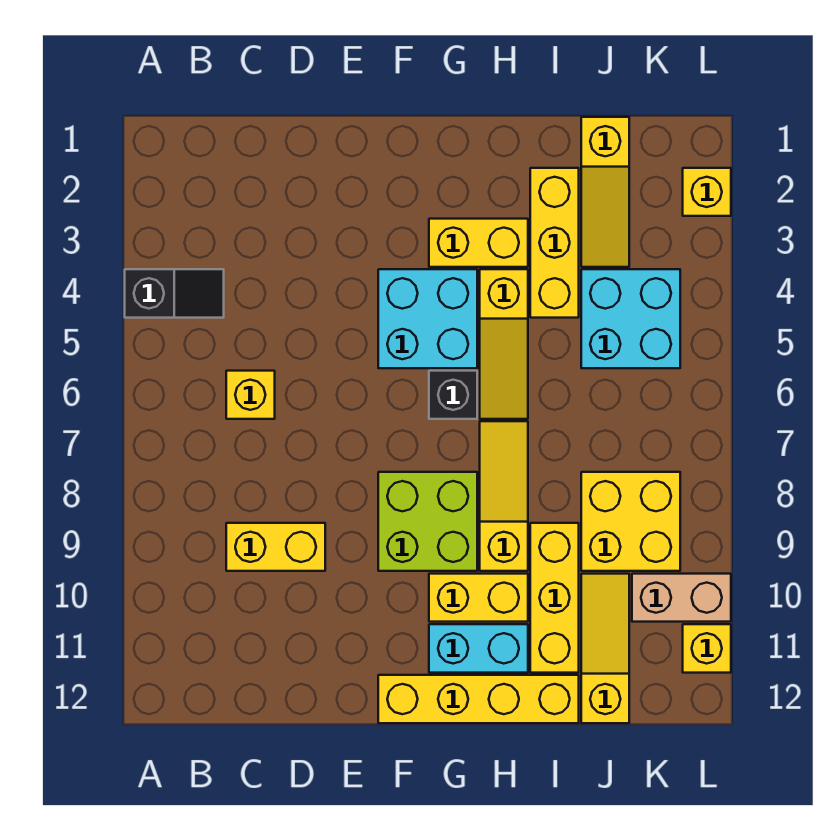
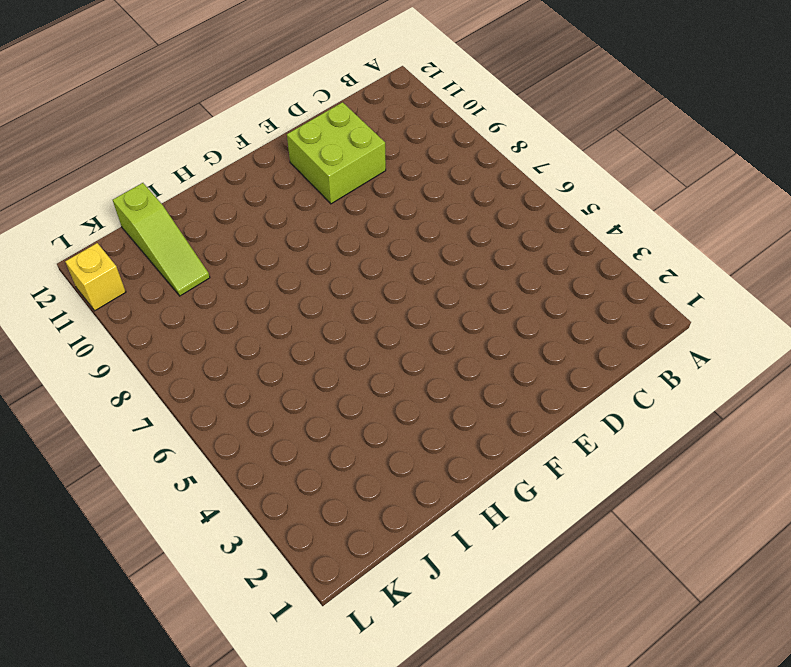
lime 2x2 brick [287,102,386,204] -> lime 2x2 brick moved to [378,472,477,571]
lime 1x3 slope [113,183,210,296] -> yellow 1x3 slope [581,574,629,723]
none -> black 1x2 slope [125,269,224,318]
none -> yellow 1x1 brick [226,371,275,419]
none -> yellow 1x2 brick [226,523,325,571]

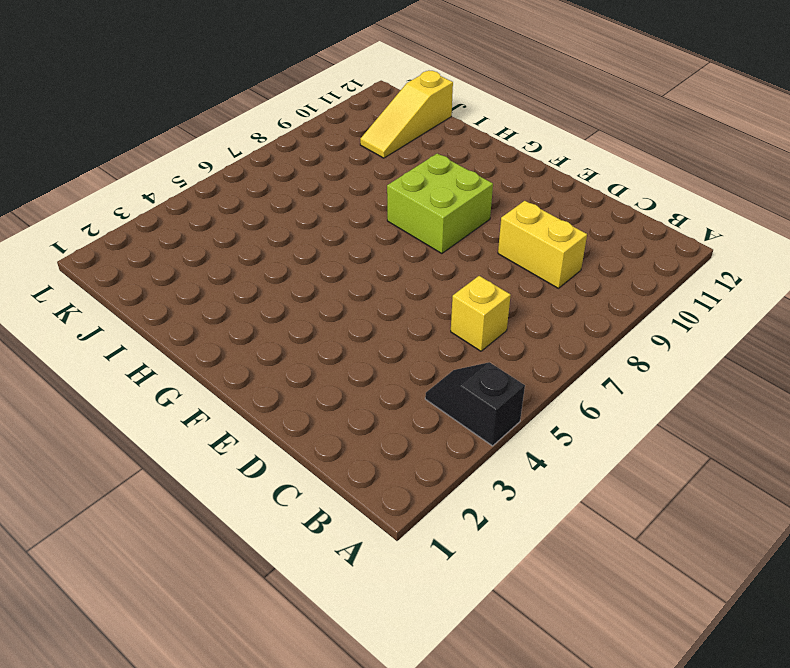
none -> cyan 2x2 brick [378,269,477,368]
none -> yellow 1x4 brick [378,675,579,723]
none -> yellow 1x2 brick [429,219,528,267]

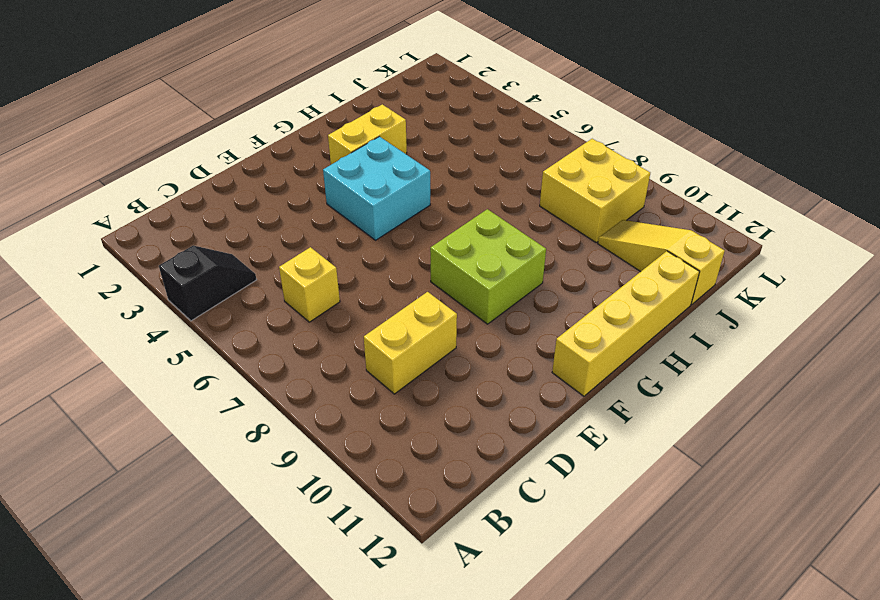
none -> black 1x1 brick [429,371,477,419]
none -> yellow 1x2 brick [429,574,528,622]
none -> cyan 1x2 brick [429,624,528,673]

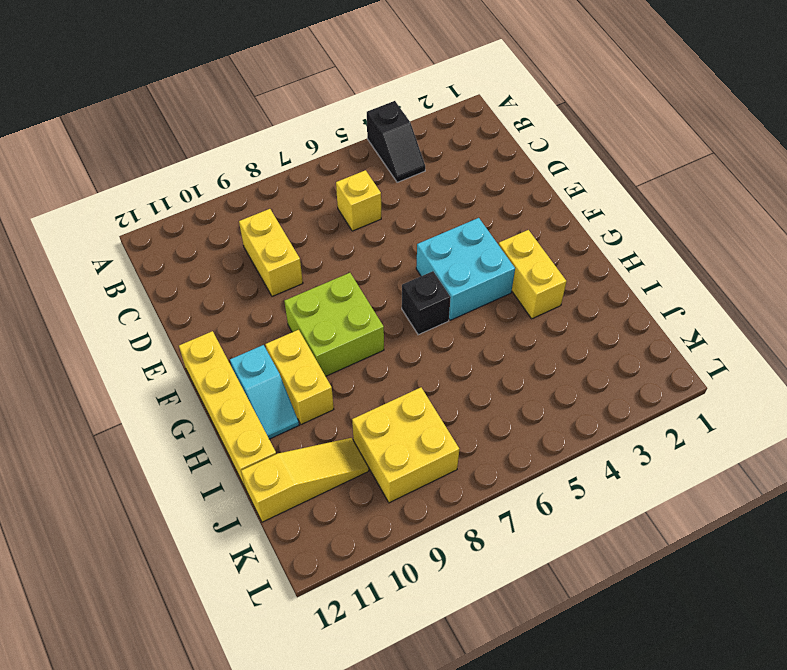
cyan 1x2 slope [230,345,299,439] -> cyan 1x2 brick [429,624,528,673]
none -> yellow 1x3 slope [480,269,528,419]
none -> yellow 1x3 slope [480,421,528,571]
none -> yellow 1x3 brick [530,168,579,318]

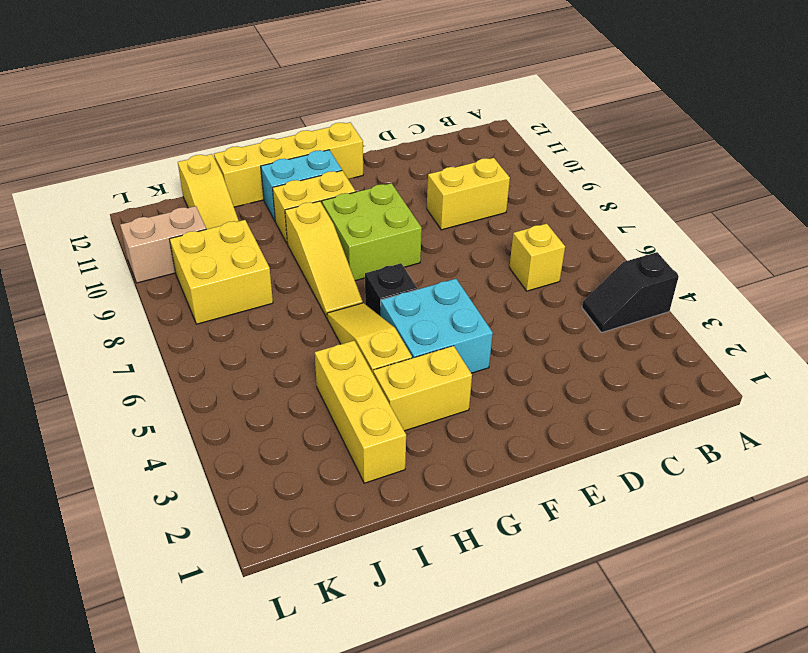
none -> yellow 1x3 brick [530,523,579,673]
none -> yellow 1x3 slope [581,117,629,267]
none -> cyan 2x2 brick [581,269,680,368]

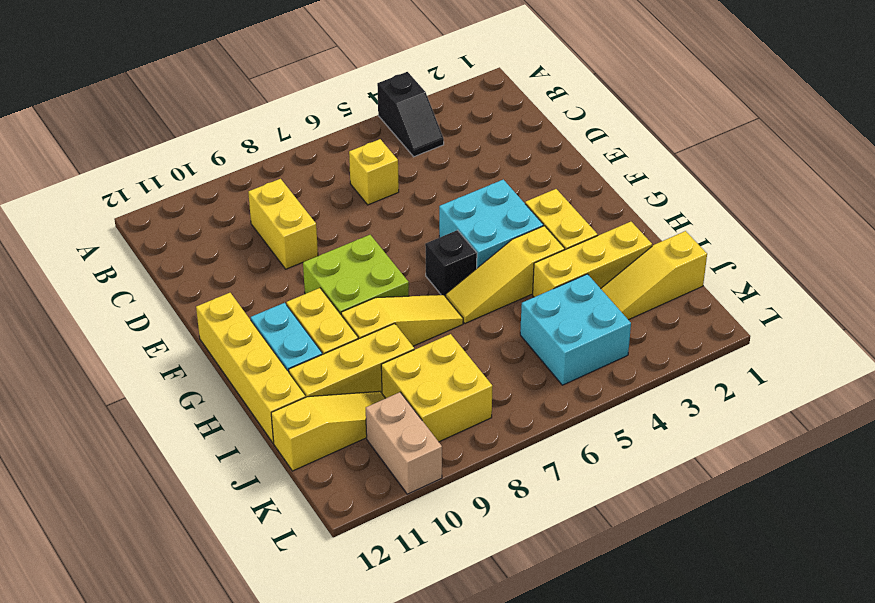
none -> yellow 1x1 brick [683,168,731,216]
none -> yellow 1x1 brick [683,624,731,673]

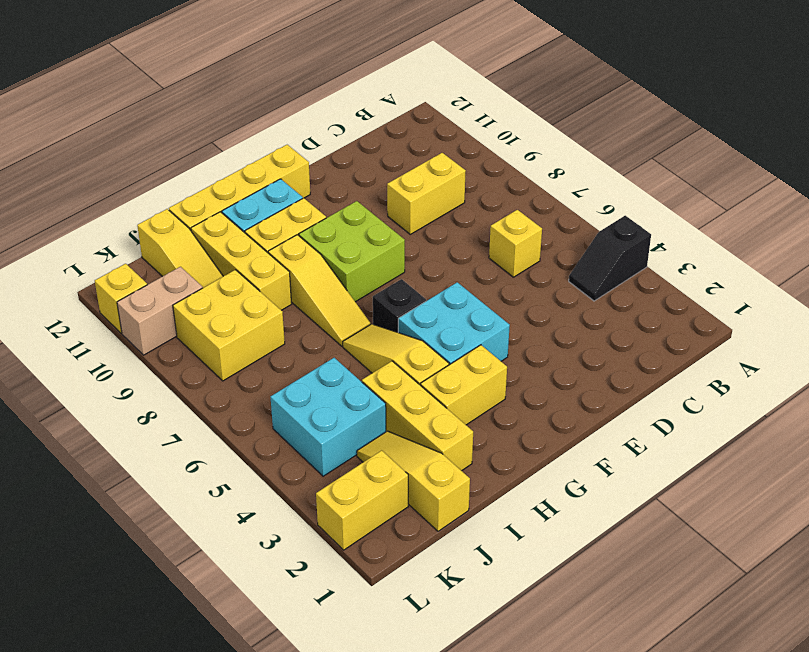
yellow 1x2 brick [316,450,408,550] -> yellow 1x1 brick [683,168,731,216]

